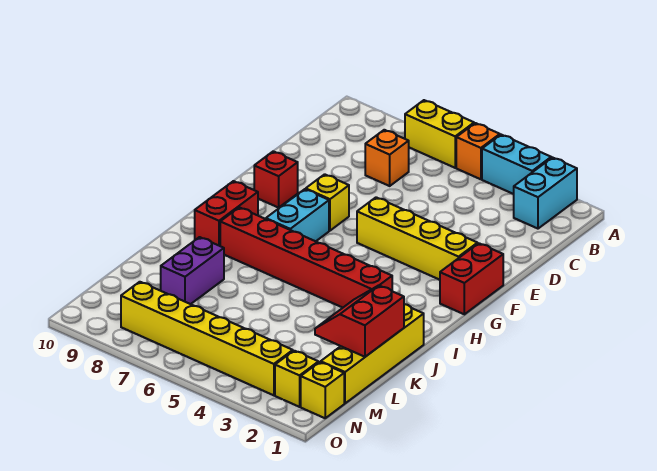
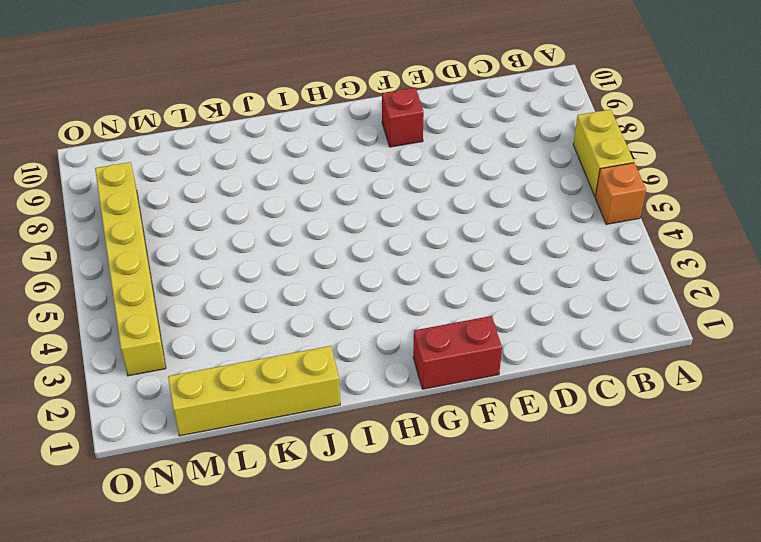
none -> cyan 1x2 brick [514,158,577,229]
none -> cyan 1x2 brick [482,135,551,194]
none -> orange 1x1 brick [365,130,409,186]

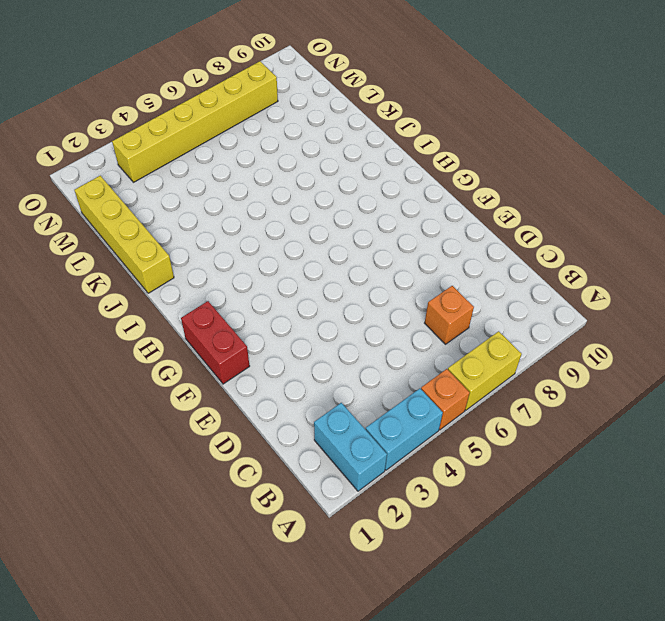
none -> yellow 1x4 brick [357,197,478,280]
none -> yellow 1x1 brick [306,174,349,231]
none -> red 1x1 brick [254,151,298,208]

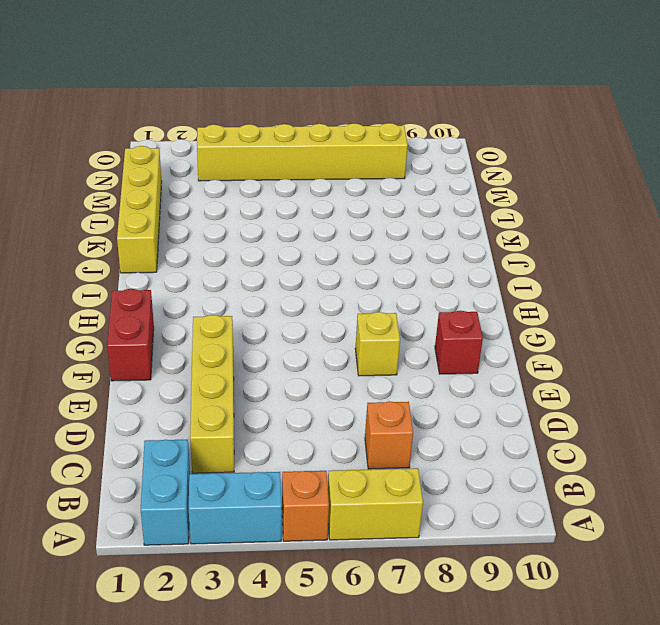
yellow 1x4 brick [190,315,234,473] -> yellow 1x4 brick turned to [357,197,478,280]
none -> cyan 1x2 brick [266,189,329,241]
none -> red 1x2 brick [195,181,258,246]
none -> red 1x6 brick [220,207,392,308]

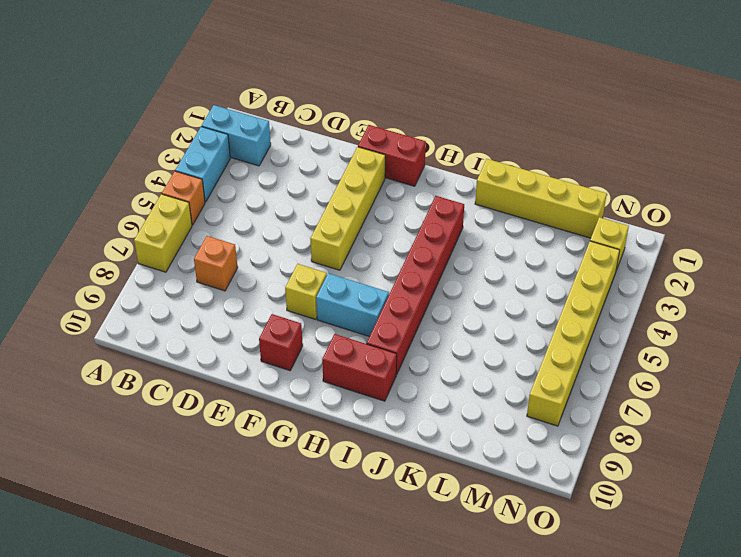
none -> purple 1x2 brick [161,237,224,304]
none -> yellow 1x1 brick [301,362,344,418]
none -> red 2x2 slope [315,285,404,357]

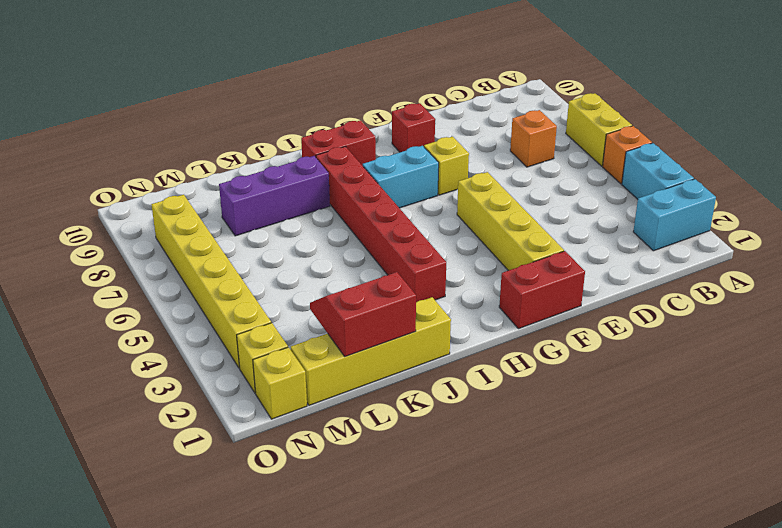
purple 1x3 brick [219,156,330,236] -> purple 1x2 brick [161,237,224,304]

